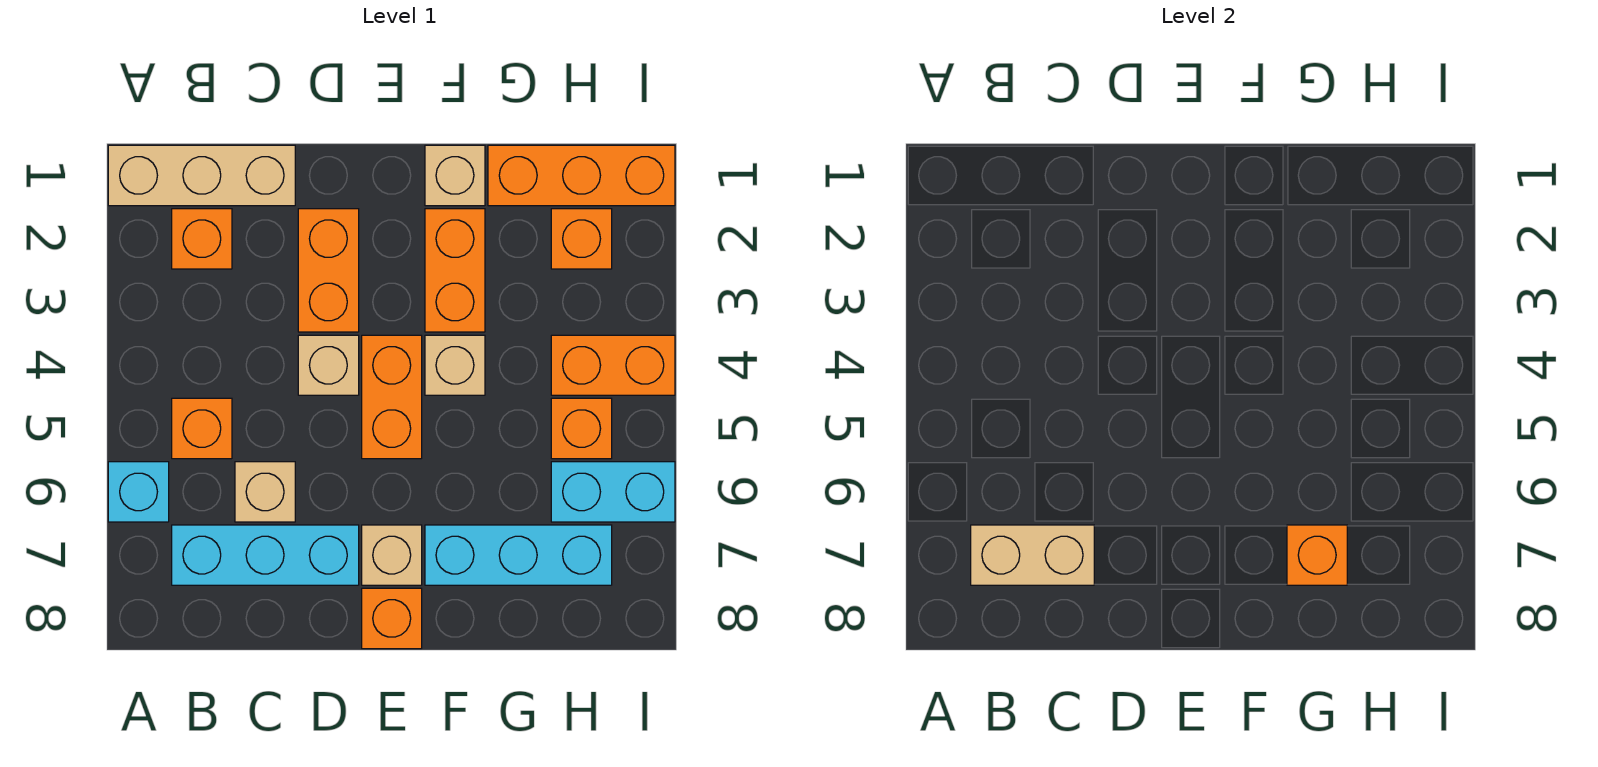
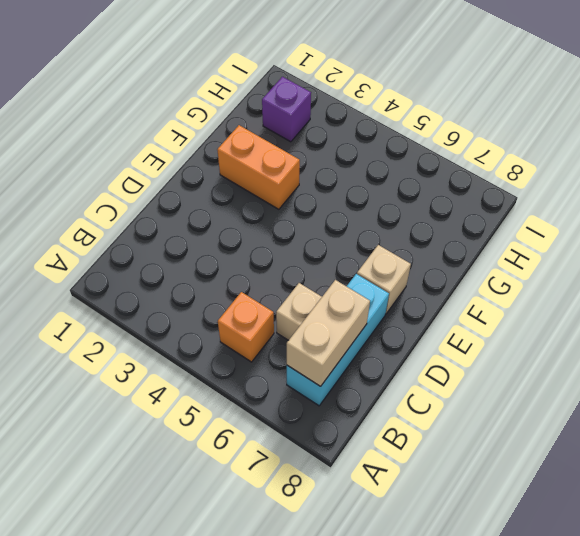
purple 1x1 brick [262,77,311,142] -> orange 1x1 brick [551,209,612,269]
none -> tan 1x3 brick [108,145,295,206]
none -> cyan 1x1 brick [108,462,169,522]
none -> orange 1x1 brick [172,209,232,269]

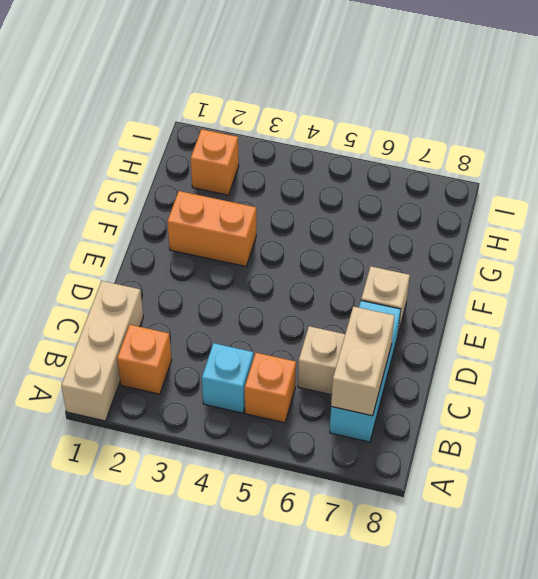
cyan 1x1 brick [202,343,254,413] -> cyan 1x1 brick moved to [108,462,169,522]
none -> orange 1x2 brick [298,209,359,332]
none -> tan 1x1 brick [298,335,359,395]
none -> orange 1x2 brick [362,335,422,459]

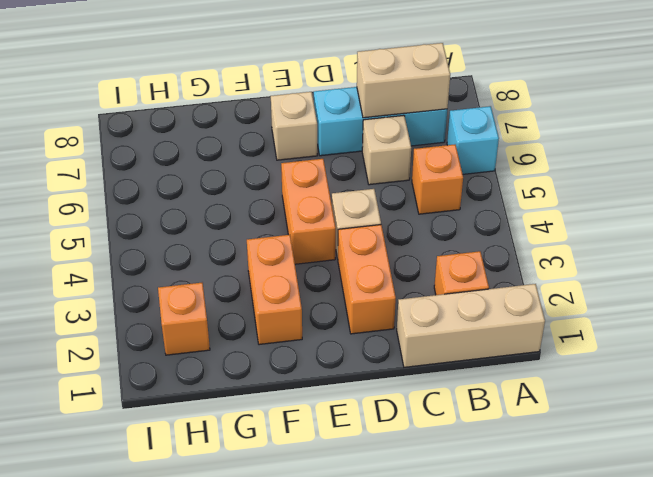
none -> orange 1x1 brick [362,588,422,649]
none -> tan 1x1 brick [425,145,485,206]
none -> tan 1x1 brick [425,335,485,395]

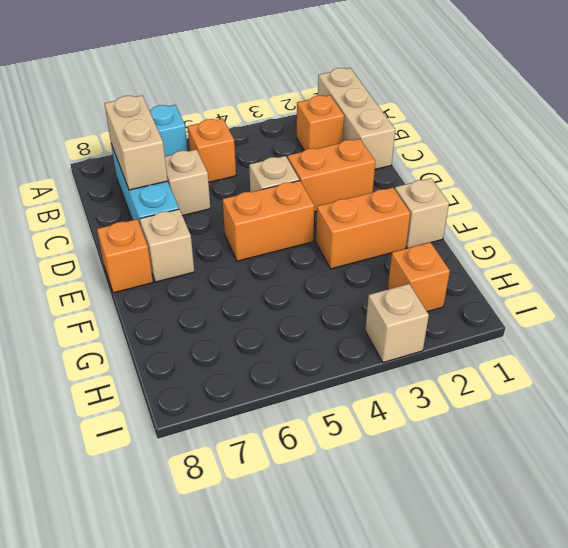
tan 1x1 brick [365,284,429,363] -> tan 1x1 brick moved to [425,335,485,395]
none -> cyan 1x3 brick [425,525,612,585]
none -> orange 1x3 brick [488,145,675,206]
none -> orange 1x2 brick [551,335,675,395]

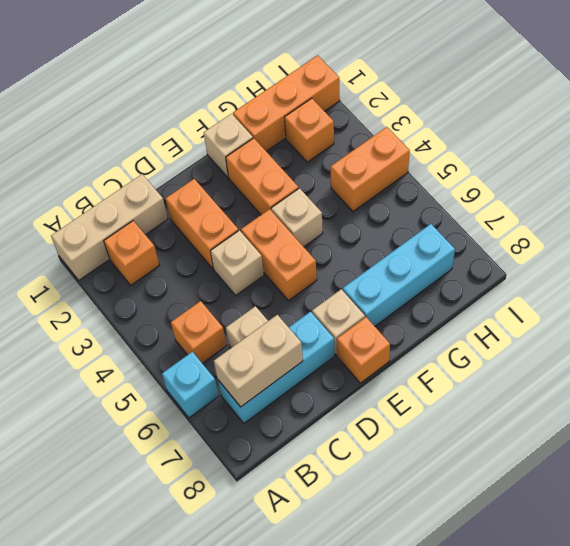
none -> orange 1x1 brick [551,398,612,459]
none -> cyan 1x2 brick [551,462,675,522]
none -> orange 1x1 brick [1287,525,1347,585]

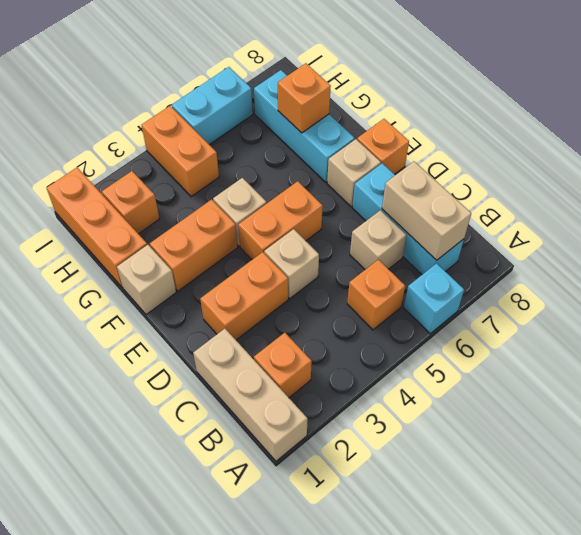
cyan 1x2 brick [172,67,253,145] -> cyan 1x2 brick turned to [551,462,675,522]
none -> orange 1x1 brick [551,398,612,459]

